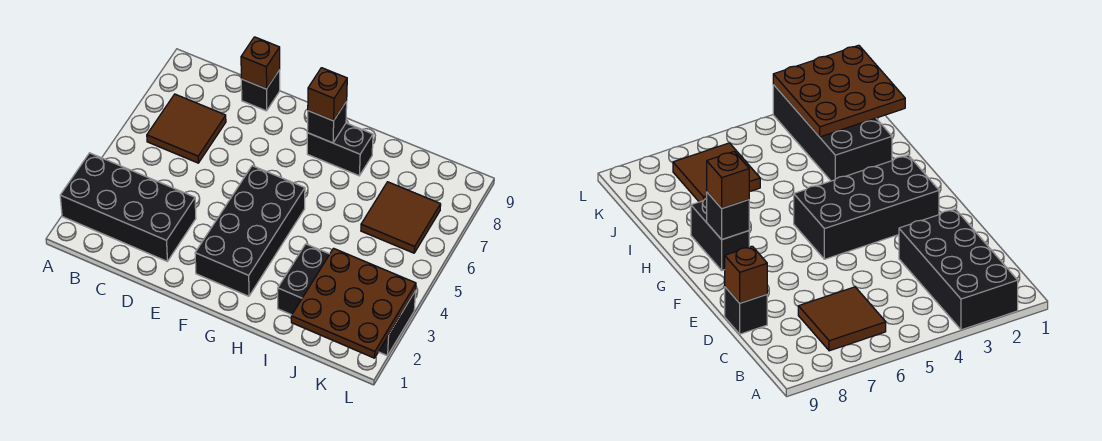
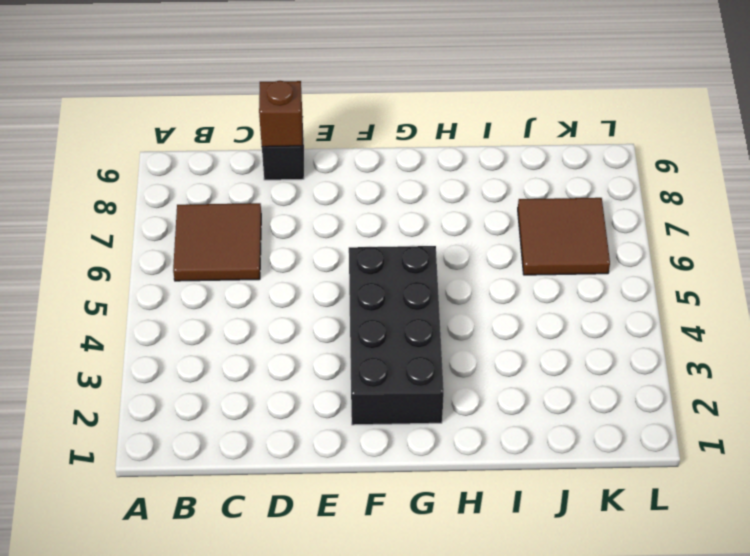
none -> black 2x4 brick [60,153,196,262]
none -> black 1x2 brick [307,123,373,176]

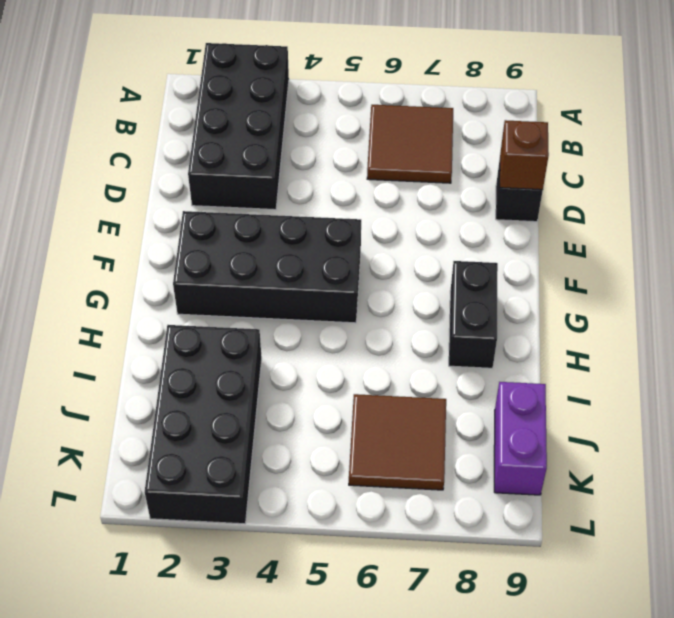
purple 1x2 brick [494,382,547,495] -> none
none -> black 1x1 brick [307,101,347,143]
none -> brown 3x3 plate [291,248,416,358]

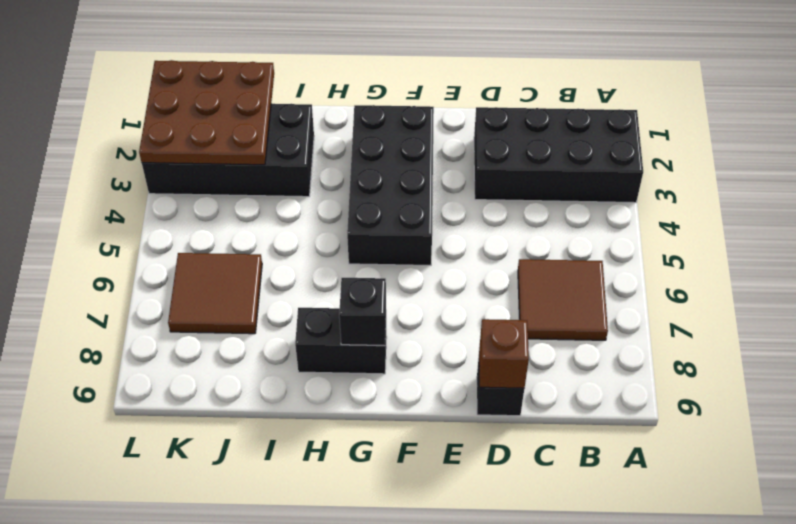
none -> brown 1x1 brick [308,68,347,121]

